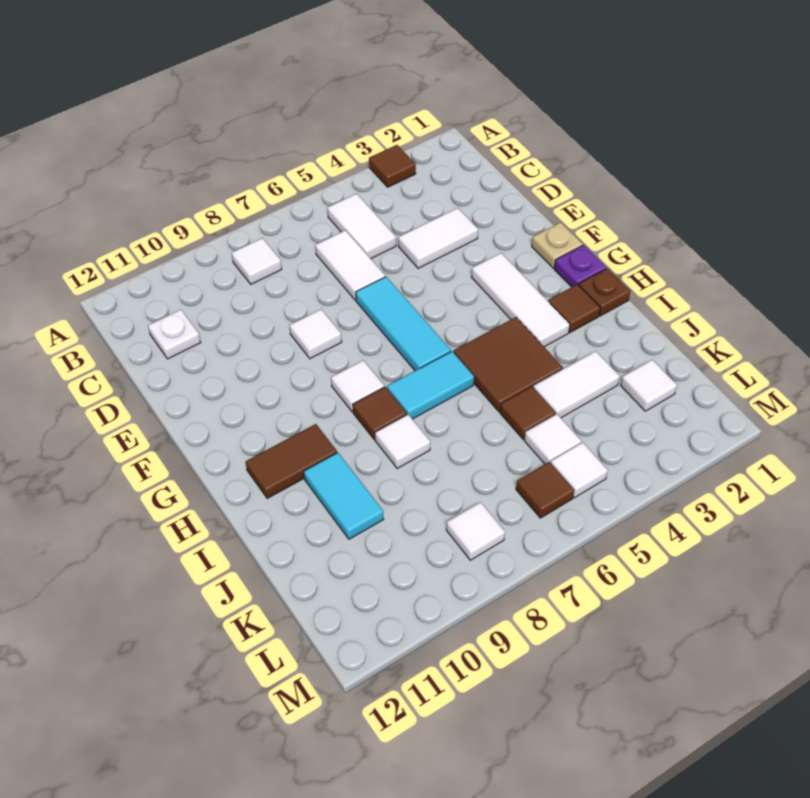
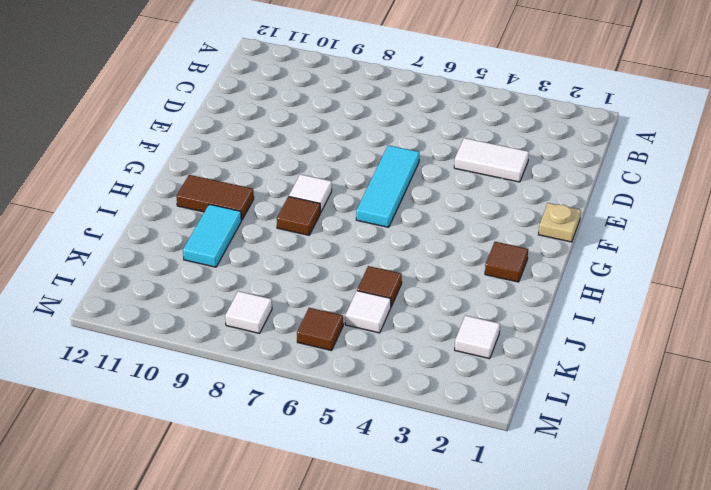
none -> brown 1x1 tile [369,145,416,187]
none -> white 1x2 tile [327,194,396,259]
none -> white 1x1 tile [232,238,282,284]

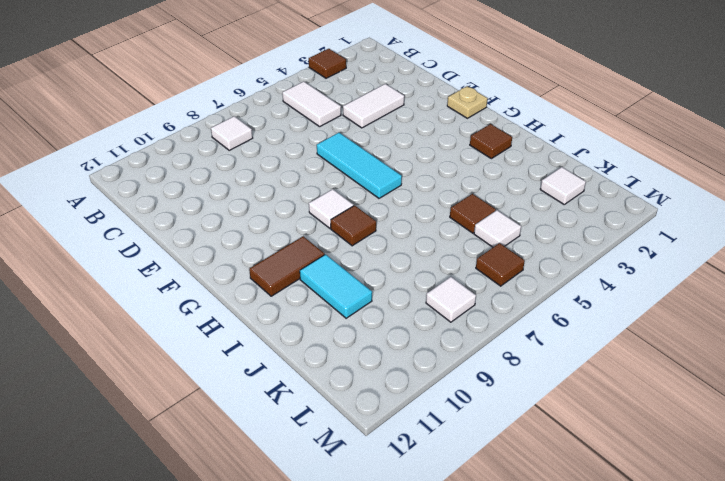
none -> white 1x2 tile [315,230,385,300]
none -> white 1x1 plate [148,310,201,359]
none -> white 1x1 tile [290,309,342,359]

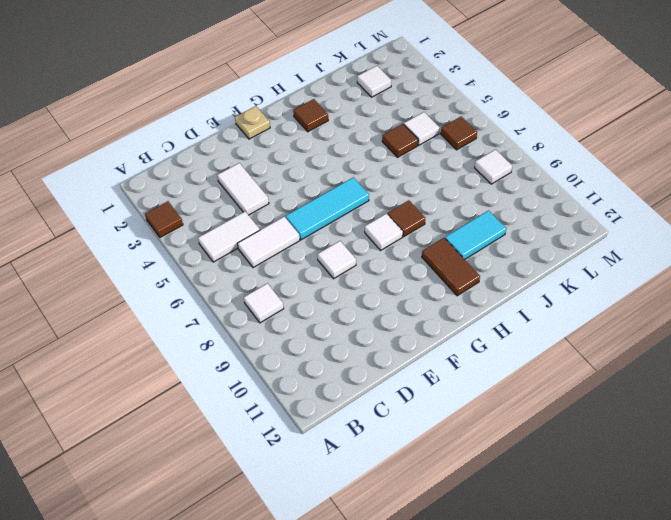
none -> white 1x1 plate [148,310,201,359]
none -> white 1x3 tile [471,253,570,347]
none -> purple 1x1 plate [554,245,606,287]

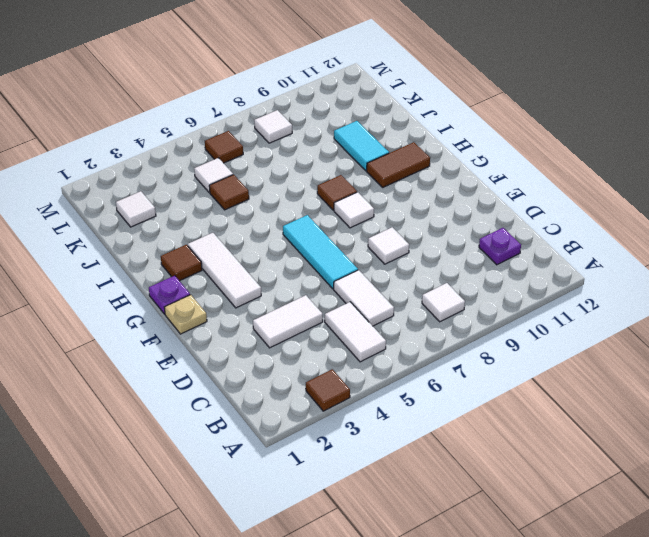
purple 1x1 plate [479,228,521,265] -> white 1x1 plate [148,310,201,359]
none -> brown 1x1 plate [579,268,631,316]
none -> brown 2x2 tile [453,317,563,411]
none -> cyan 1x2 tile [387,351,474,419]

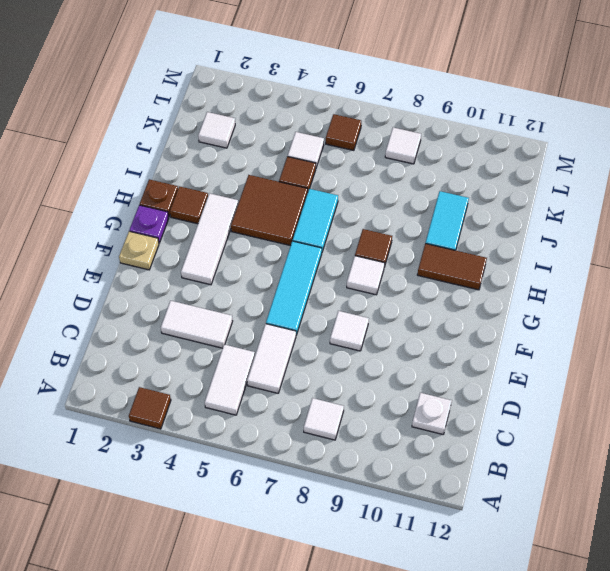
cyan 1x2 tile [293,189,338,252] -> cyan 1x2 tile turned to [387,351,474,419]
none -> white 1x1 tile [375,415,430,468]
none -> white 1x2 tile [533,351,620,418]
none -> white 1x1 tile [551,442,608,498]

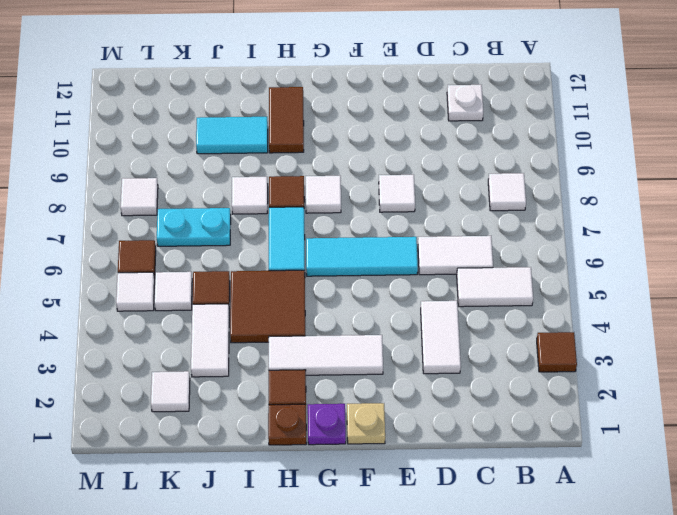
cyan 1x2 plate [157,208,231,246] -> none

